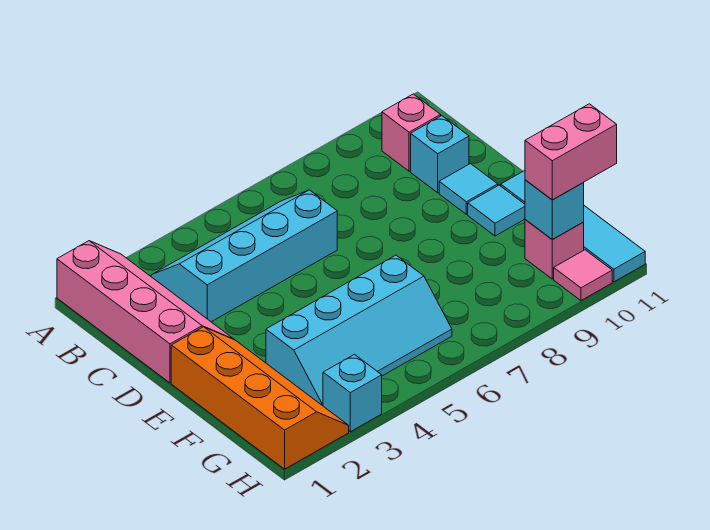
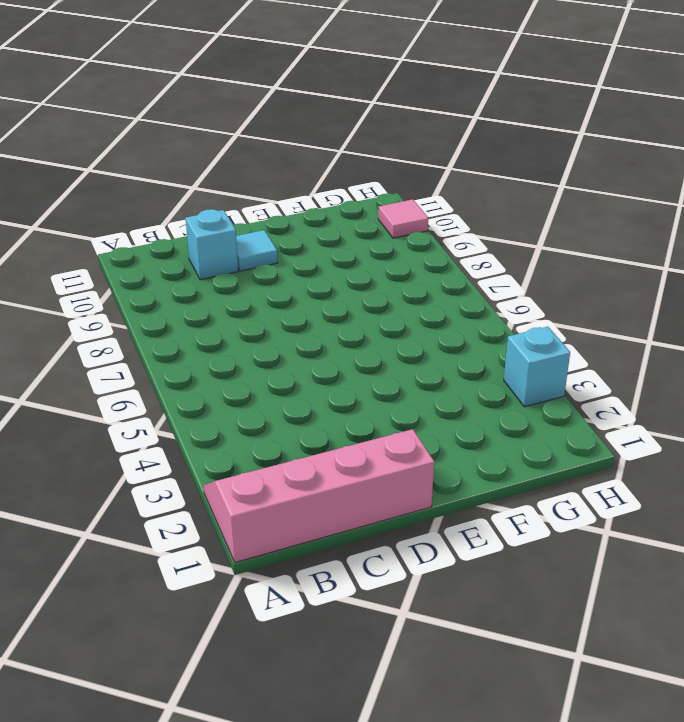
none -> cyan 2x4 slope [151,190,337,322]
none -> pink 1x1 brick [382,94,441,171]
none -> orange 2x4 slope [171,327,349,469]

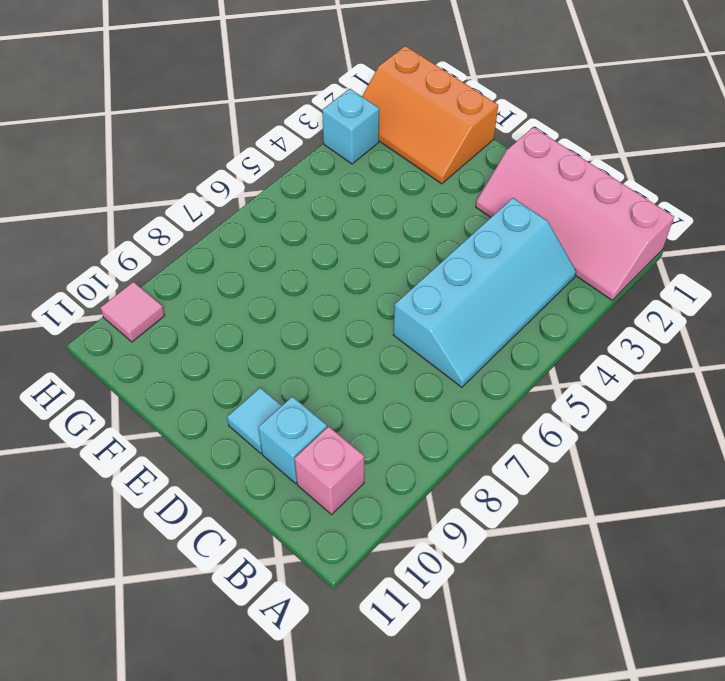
orange 2x3 slope [362,46,498,184] -> orange 2x4 slope [171,327,349,469]
none -> cyan 1x1 tile [468,185,525,236]
none -> cyan 1x4 tile [501,171,645,282]
none -> cyan 2x4 slope [266,255,452,406]

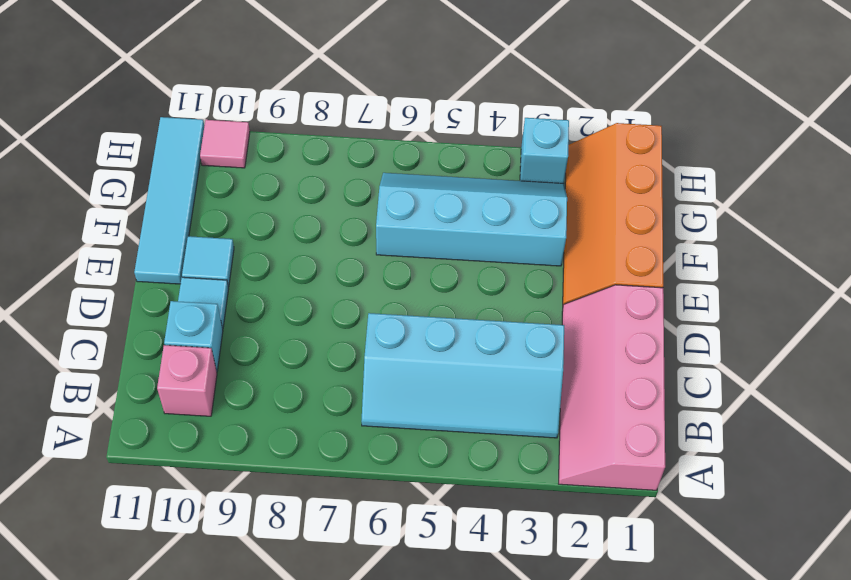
none -> pink 1x1 brick [525,219,584,279]
none -> cyan 1x1 brick [525,180,584,240]
none -> pink 1x2 brick [525,104,617,200]

